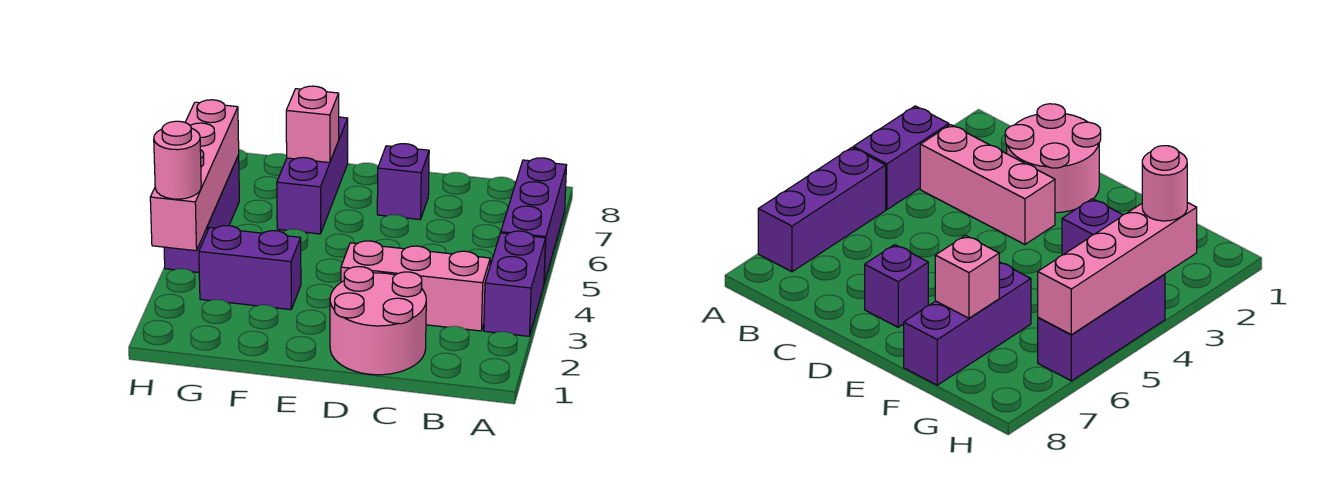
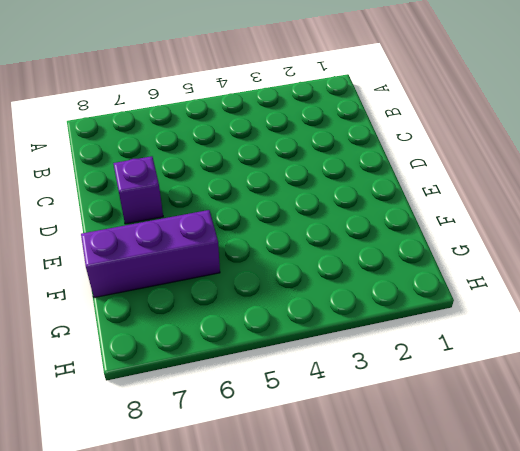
none -> purple 1x2 brick [484,231,546,336]
none -> purple 1x3 brick [501,158,567,283]

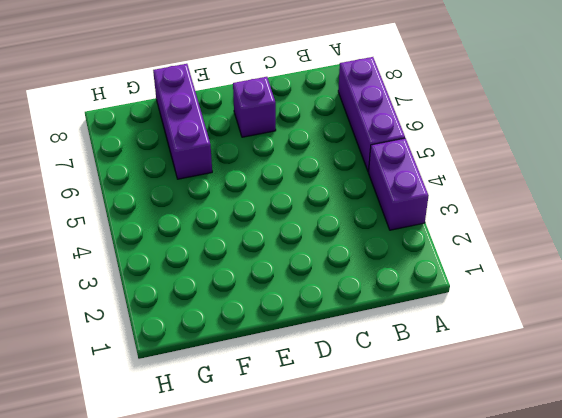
none -> pink 1x3 brick [341,241,490,331]
none -> pink 2x2 round brick [330,267,426,375]

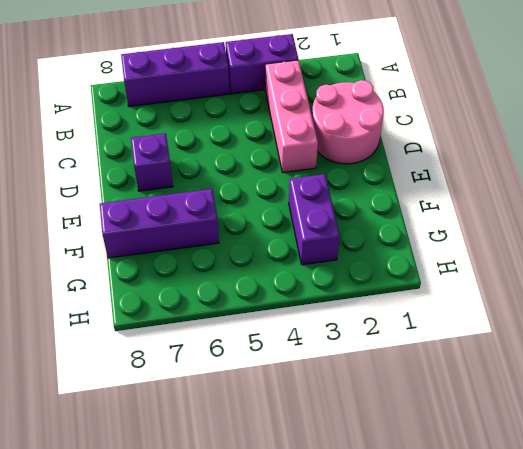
none -> purple 1x3 brick [164,155,239,273]
none -> pink 1x1 brick [286,86,339,163]

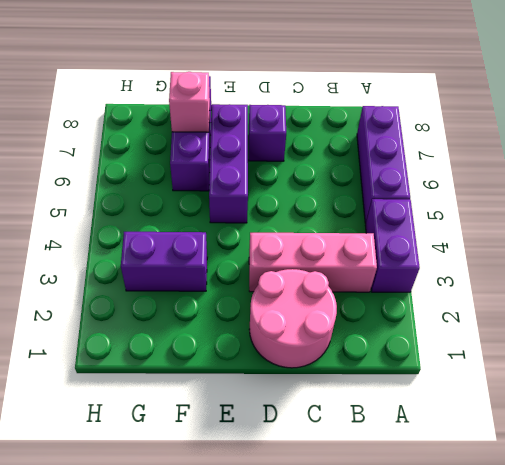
purple 1x3 brick [209,104,248,223] -> purple 1x3 brick moved to [164,155,239,273]
none -> pink 1x4 brick [150,100,239,251]
none -> pink 1x1 round brick [154,121,201,199]

